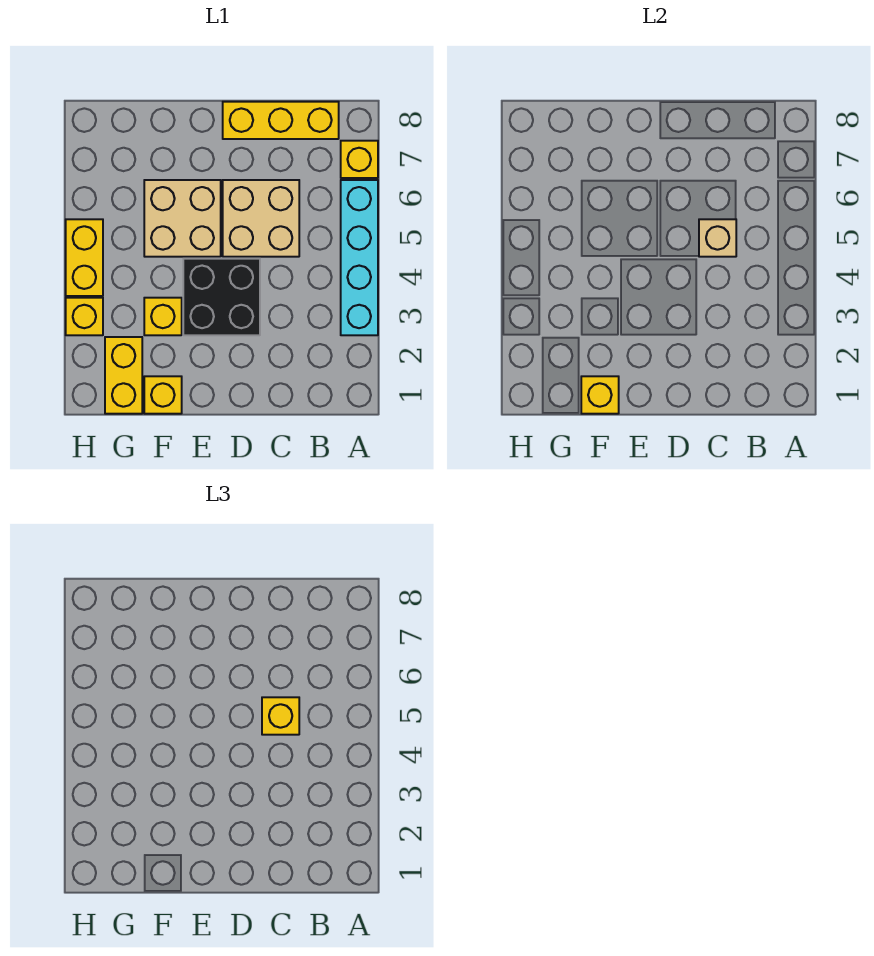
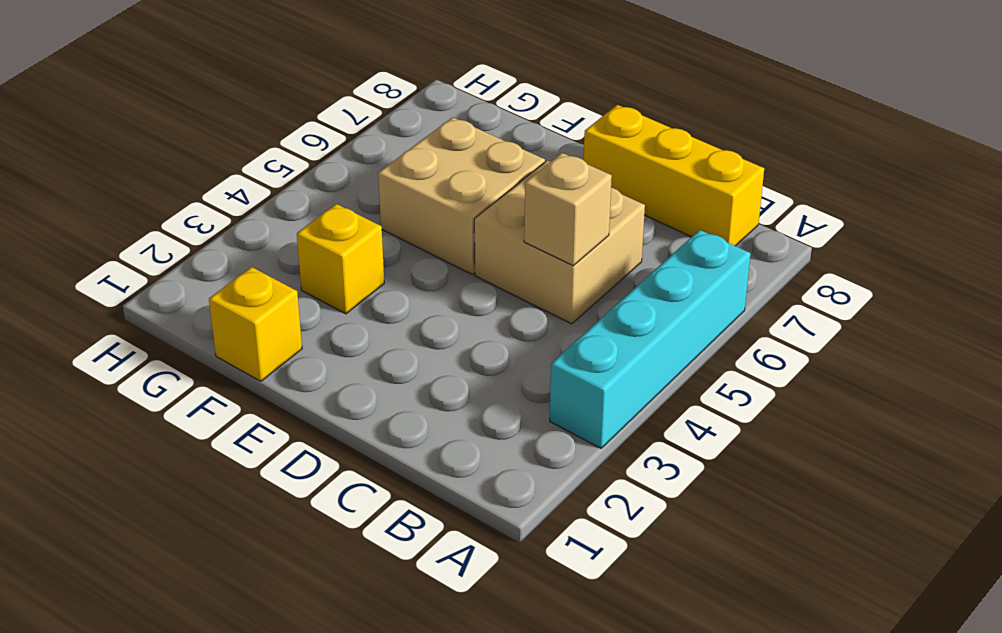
none -> yellow 1x1 brick [341,141,378,178]
none -> black 2x2 brick [183,259,260,335]
none -> yellow 1x2 brick [105,337,142,414]

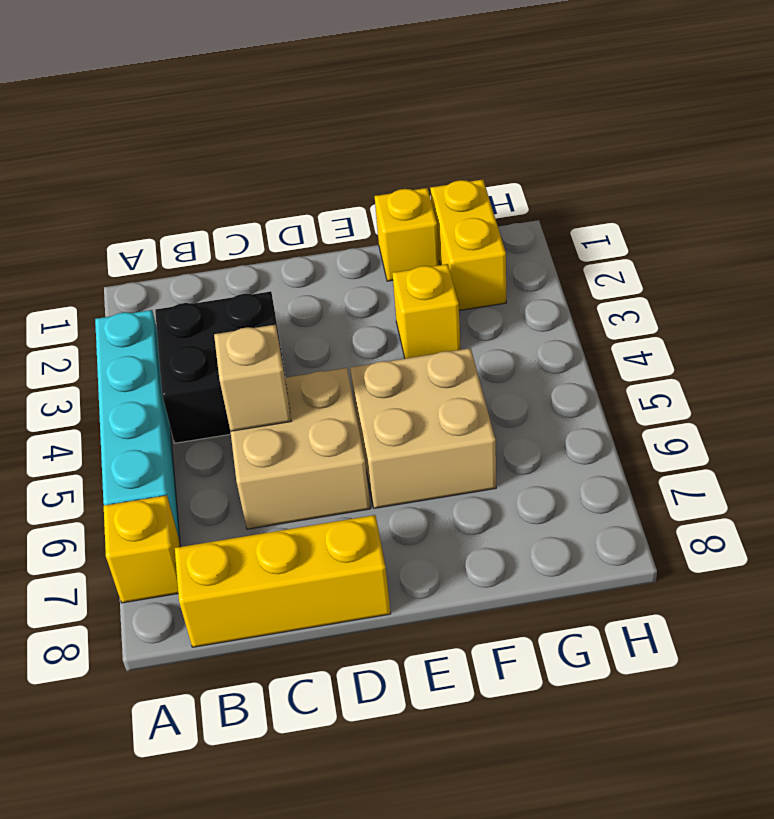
black 2x2 brick [155,292,285,443] -> black 2x2 brick moved to [183,259,260,335]
none -> yellow 1x1 brick [66,298,103,335]
none -> yellow 1x2 brick [66,219,103,296]
none -> yellow 1x1 brick [581,376,619,414]

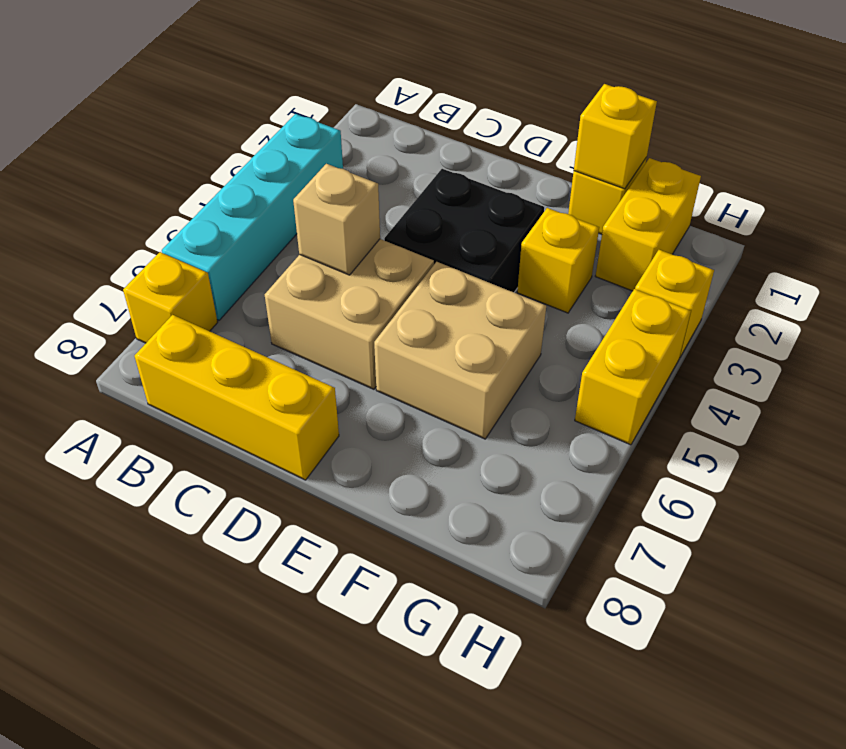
none -> yellow 1x1 brick [262,697,299,735]

